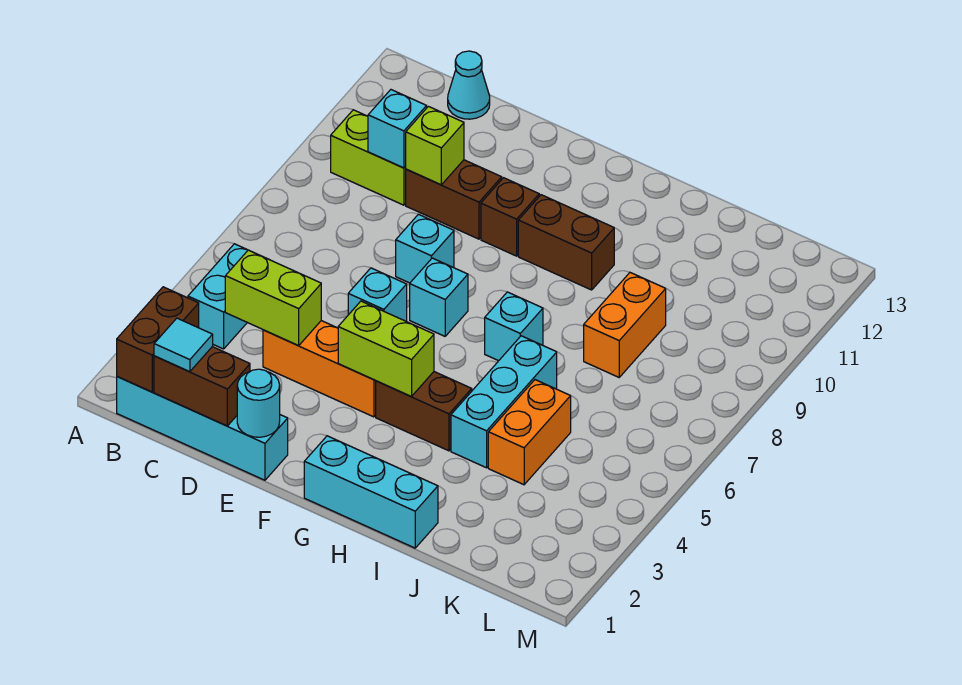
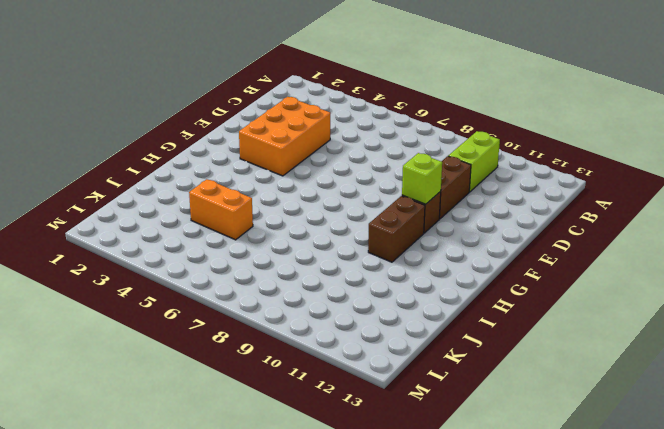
orange 2x3 brick [239,97,330,176] -> orange 1x3 brick [263,321,376,417]
lime 1x1 brick [402,153,442,204] -> lime 1x1 brick moved to [405,107,464,185]
none -> cyan 1x4 brick [117,376,288,480]
none -> cyan 1x2 brick [188,244,248,349]
none -> cyan 1x1 cone [448,51,490,119]

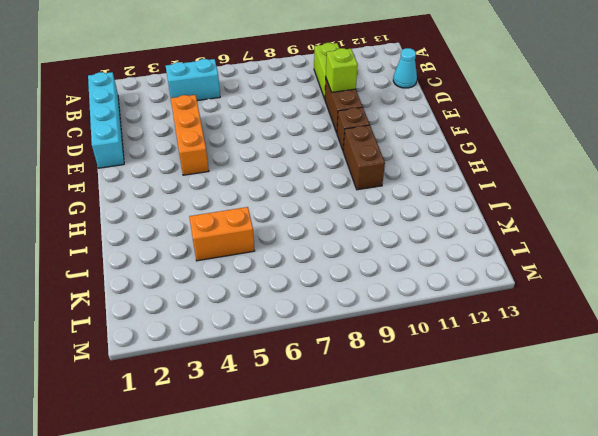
none -> cyan 1x1 brick [348,268,407,321]
none -> cyan 1x1 brick [396,214,454,283]
none -> cyan 1x1 brick [410,258,468,336]

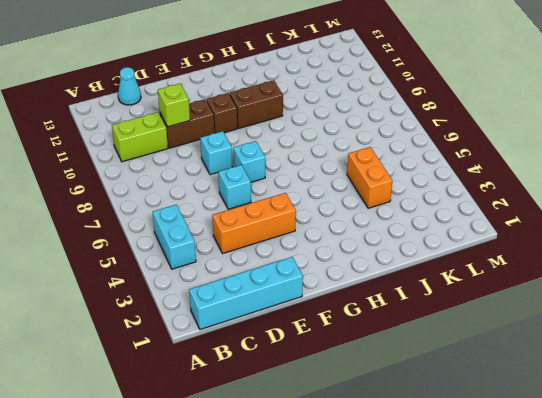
none -> cyan 1x3 brick [304,436,438,548]
none -> brown 1x2 brick [376,372,472,451]
none -> cyan 1x1 brick [485,292,543,361]

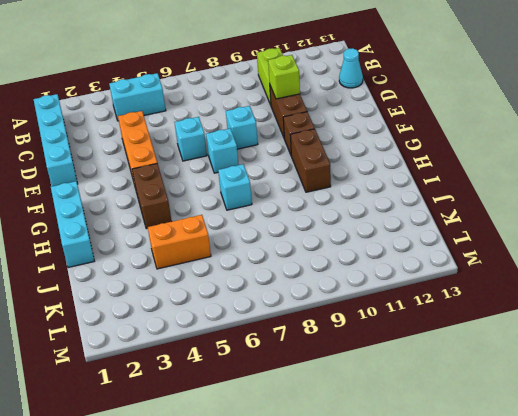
none -> cyan 1x3 brick [451,336,557,468]
none -> orange 1x2 brick [584,273,666,377]
none -> brown 1x2 brick [117,287,199,392]

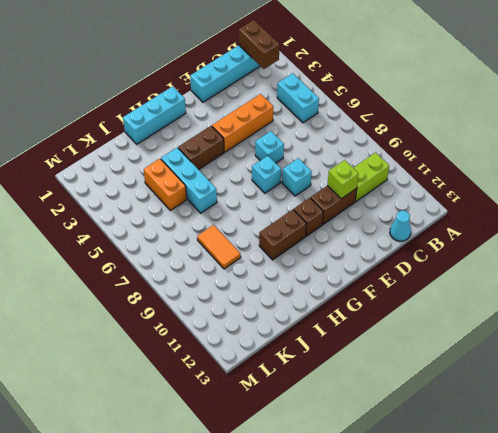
orange 1x2 tile [197,225,241,269] -> orange 1x2 brick [584,273,666,377]
none -> cyan 1x1 brick [485,292,543,361]
none -> brown 1x2 brick [154,347,250,426]
none -> lime 1x2 brick [225,250,321,345]

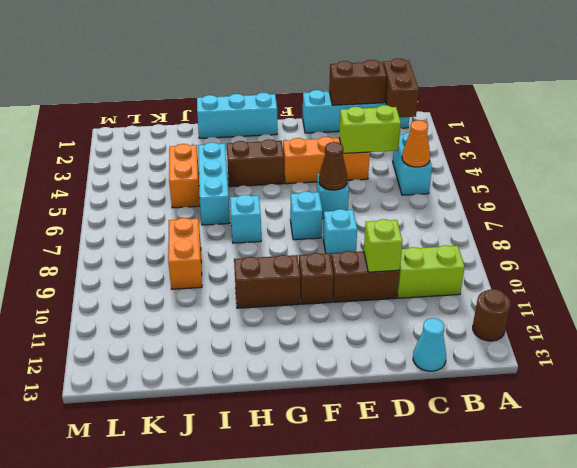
brown 1x1 round brick [473,289,511,341] -> none
orange 1x1 cone [402,120,430,167] -> none
brown 1x1 cone [319,142,347,190] -> none
none -> cyan 1x1 brick [368,90,427,168]
none -> cyan 1x1 round brick [237,369,280,437]
none -> lime 1x2 brick [338,301,434,396]

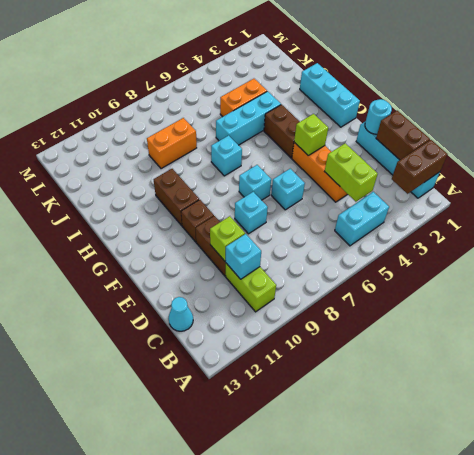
lime 1x1 brick [294,114,328,156] -> lime 1x2 brick [338,301,434,396]
none -> cyan 1x1 tile [154,318,213,372]

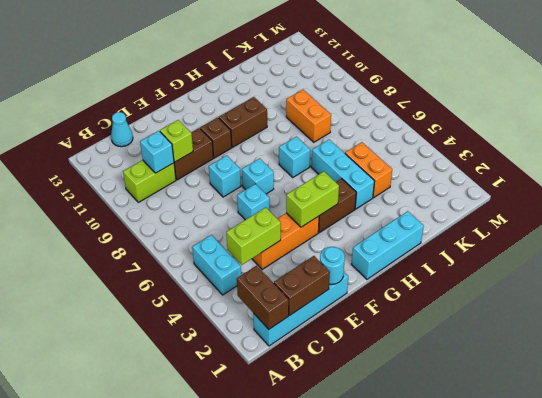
none -> cyan 1x1 tile [154,318,213,372]

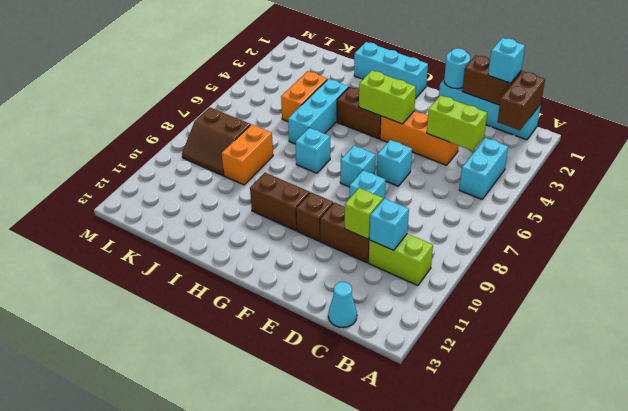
cyan 1x1 brick [488,38,525,83] -> cyan 1x1 tile [154,318,213,372]
brown 2x2 slope [182,108,251,176] -> none

